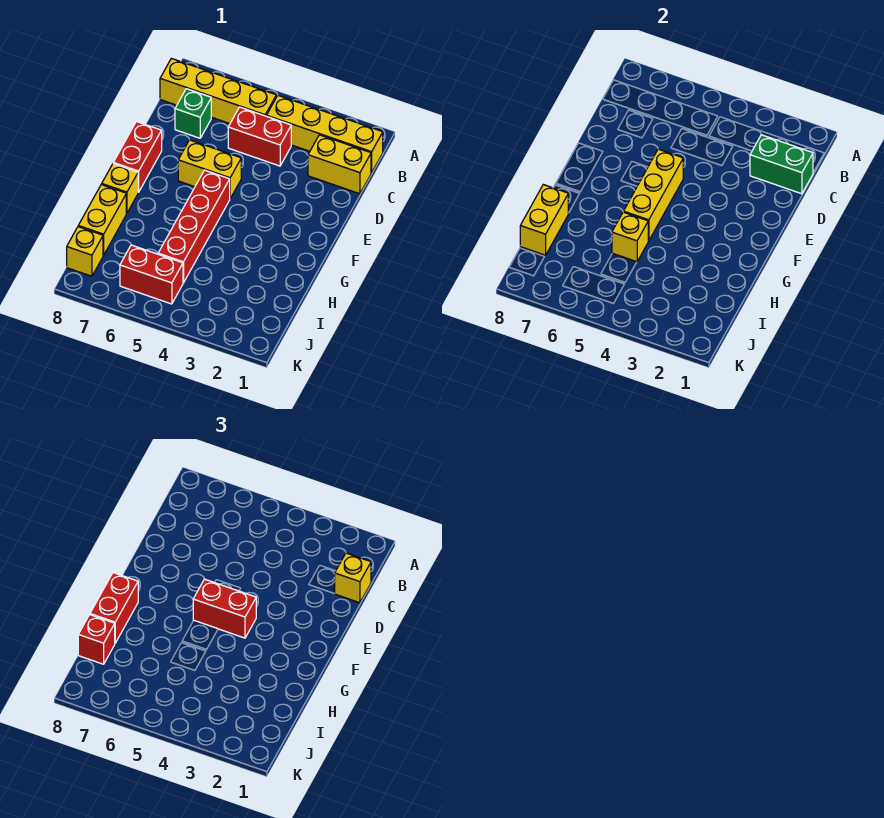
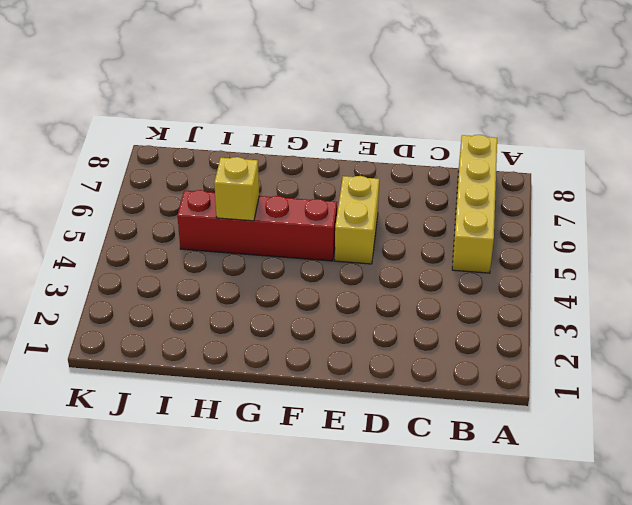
none -> yellow 1x4 brick [267,96,383,173]
none -> yellow 1x2 brick [308,135,371,194]
none -> red 1x2 brick [228,107,291,166]

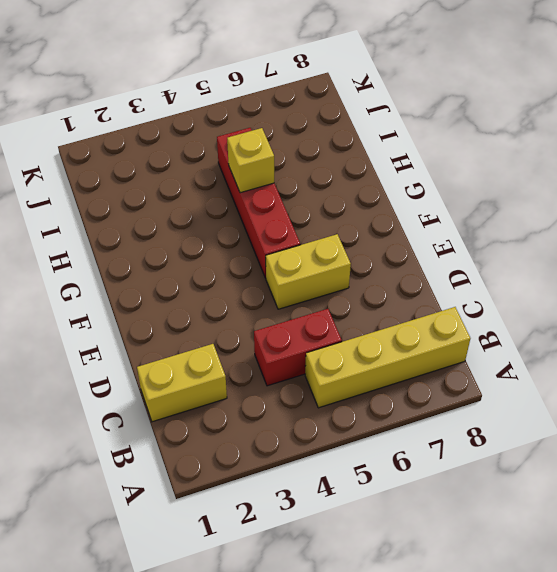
none -> yellow 1x4 brick [267,96,383,173]
none -> green 1x1 brick [175,89,211,138]
none -> red 1x2 brick [113,122,162,192]

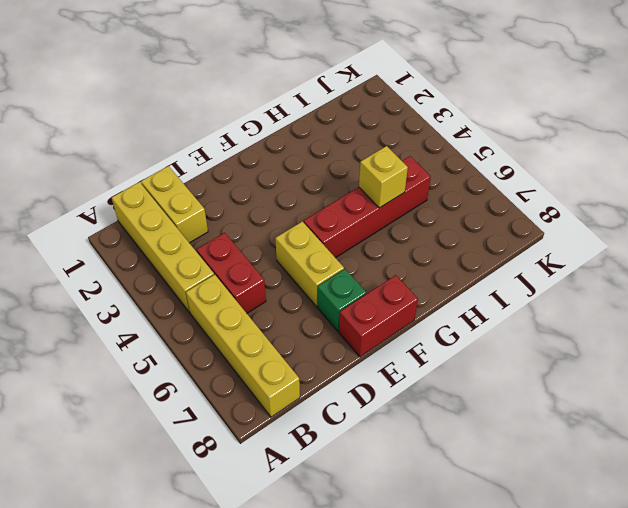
green 1x1 brick [318,269,366,331] -> green 1x1 brick moved to [175,89,211,138]
none -> yellow 1x1 brick [102,164,138,213]
none -> yellow 1x2 brick [78,184,126,255]
none -> red 1x2 brick [120,245,183,304]

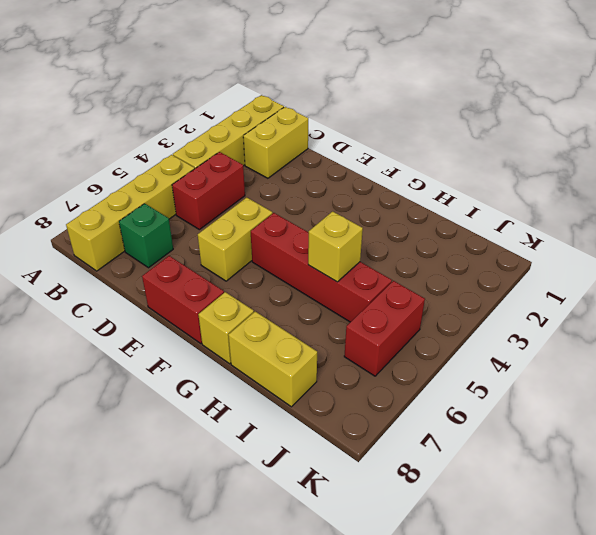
none -> yellow 1x1 brick [67,227,103,276]
none -> green 1x2 brick [750,135,813,194]
none -> yellow 1x3 brick [624,149,683,241]

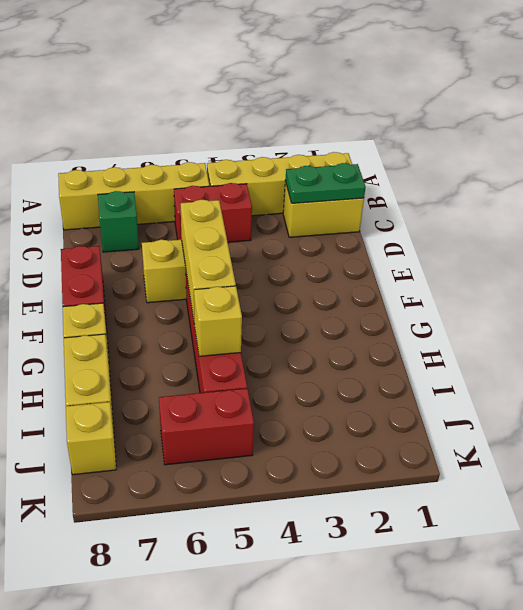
green 1x2 plate [285,163,366,203] -> green 1x2 brick [750,135,813,194]
none -> yellow 1x2 brick [520,185,568,255]
none -> yellow 1x1 brick [334,553,371,603]
none -> red 1x2 brick [193,579,256,638]

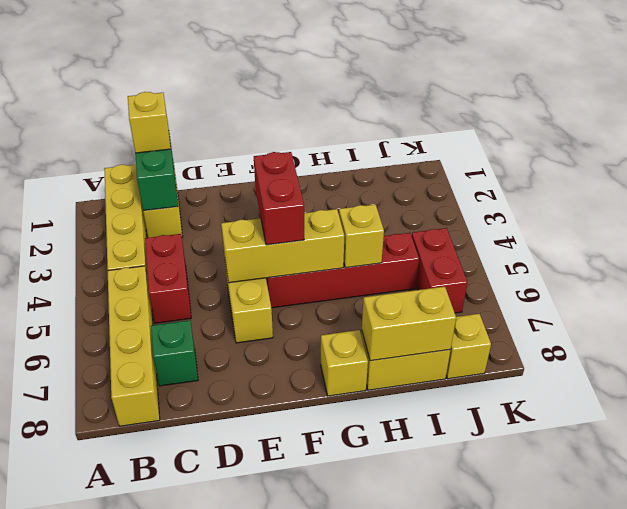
none -> red 1x2 brick [113,122,162,192]
none -> red 1x2 brick [90,573,138,643]
none -> red 1x1 brick [78,615,115,664]

